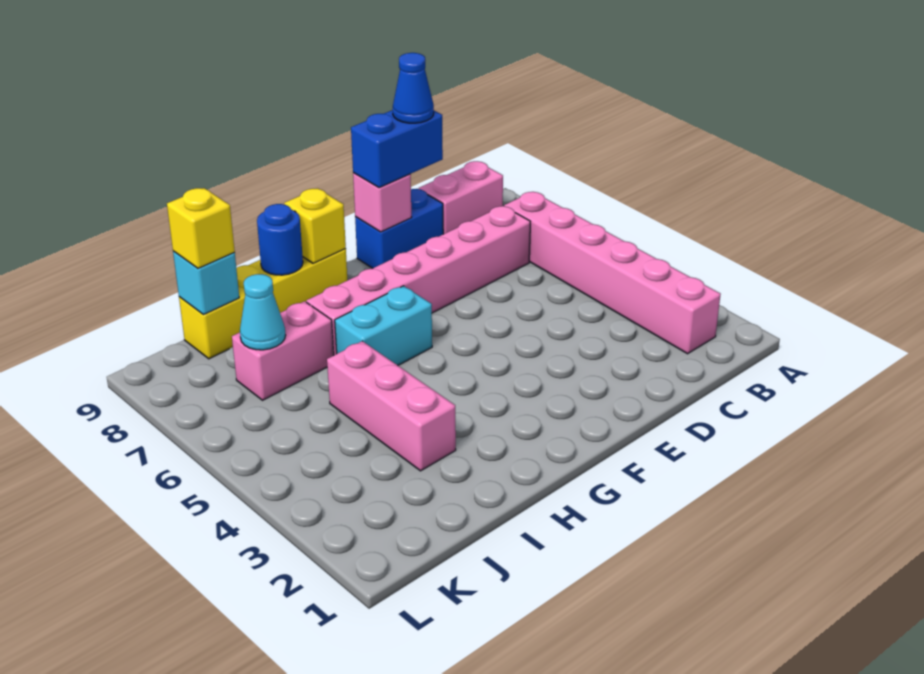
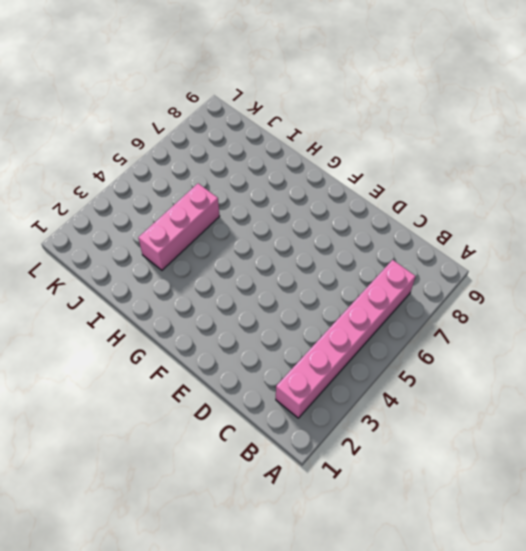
none -> pink 1x2 brick [419,161,503,234]
none -> pink 1x6 brick [306,206,530,355]
none -> blue 1x2 brick [355,189,443,268]

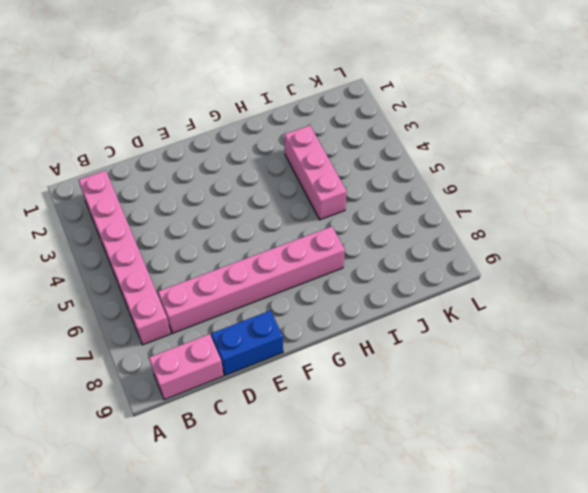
none -> cyan 1x2 brick [335,286,432,365]
none -> yellow 1x4 brick [179,249,347,359]
none -> pink 1x2 brick [232,301,334,400]

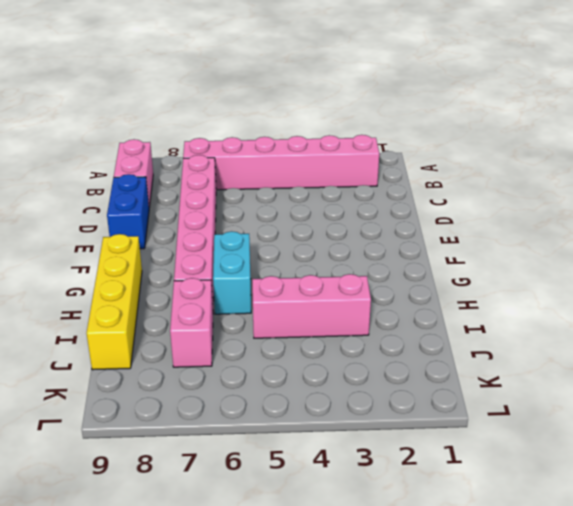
none -> pink 1x1 brick [353,173,412,232]
none -> yellow 1x1 brick [284,188,346,263]
none -> blue 1x1 round brick [257,204,303,275]

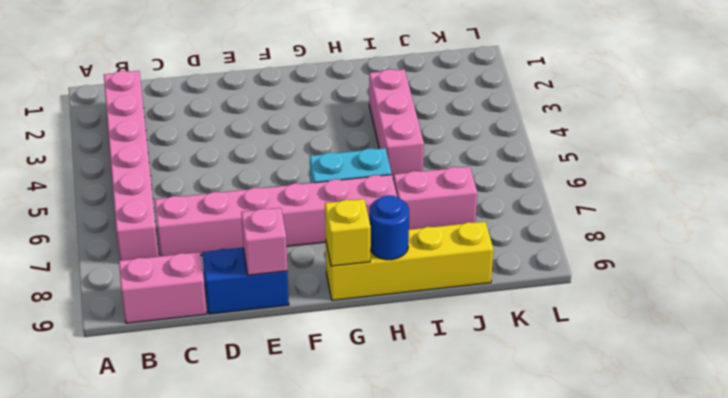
none -> cyan 1x1 cone [240,274,286,350]
none -> cyan 1x1 brick [173,251,239,315]
none -> blue 1x2 brick [351,110,443,188]

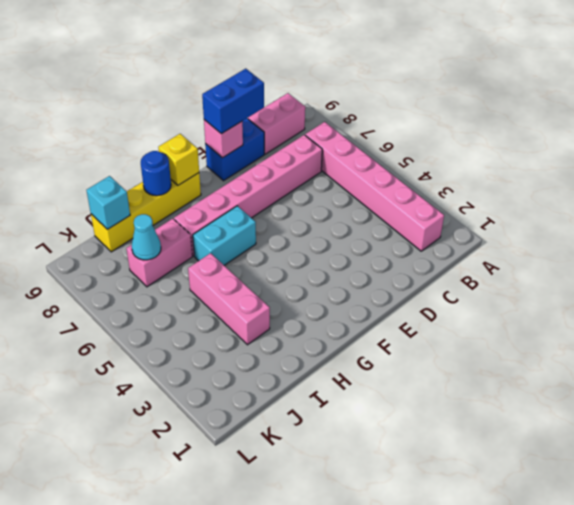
none -> yellow 1x1 brick [167,188,235,268]
none -> blue 1x1 cone [393,53,434,123]

